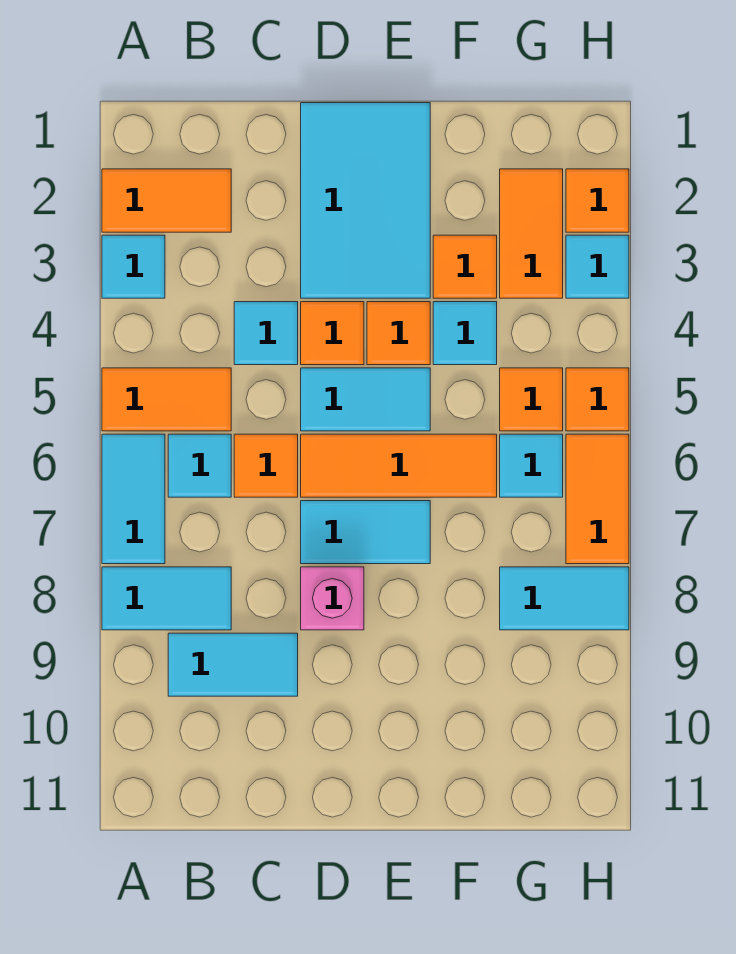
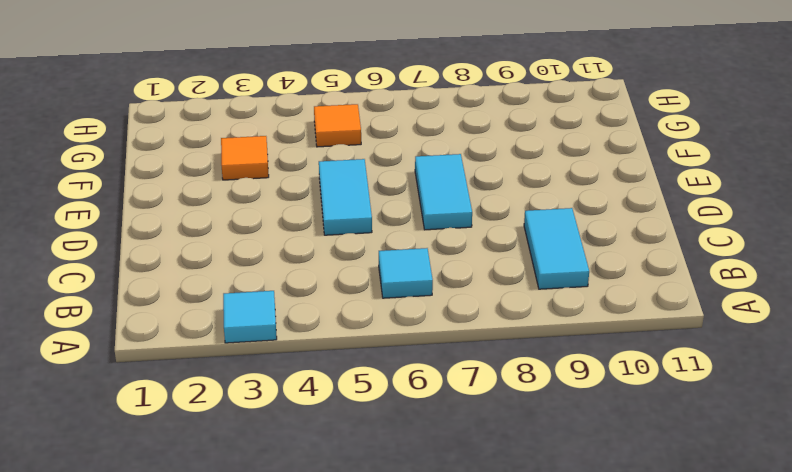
none -> orange 1x2 tile [102,169,231,232]
none -> orange 1x2 tile [102,368,231,431]
none -> cyan 1x2 tile [102,434,165,564]

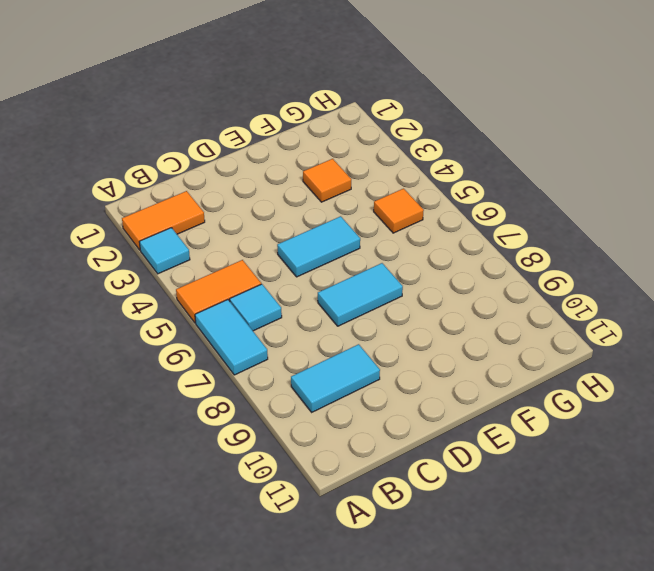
none -> cyan 1x2 tile [102,567,231,630]
none -> cyan 1x1 tile [234,302,298,365]
none -> orange 1x1 tile [234,434,298,497]

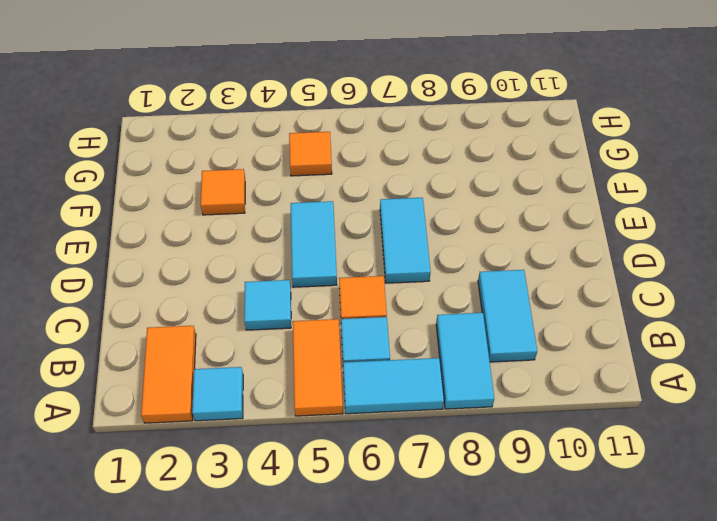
none -> cyan 2x3 tile [301,103,430,298]
none -> orange 1x1 tile [301,302,364,365]
none -> orange 1x3 tile [301,434,497,497]

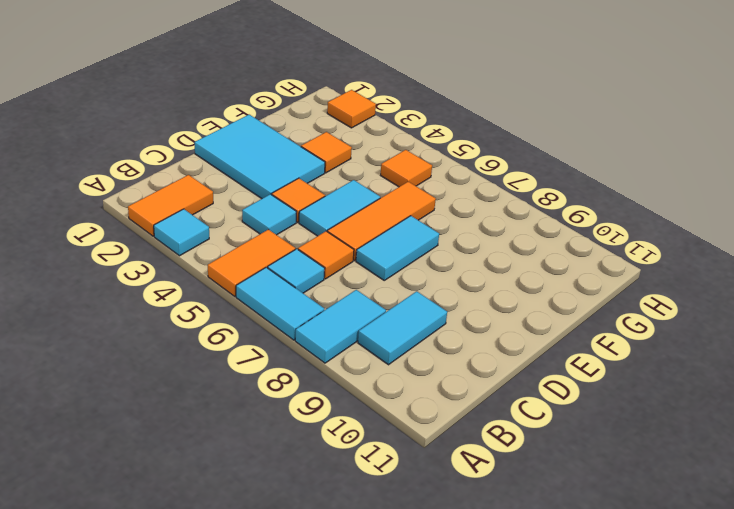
none -> pink 1x1 brick [301,567,364,630]
none -> orange 1x1 tile [367,302,430,365]
none -> cyan 1x1 tile [433,302,497,365]

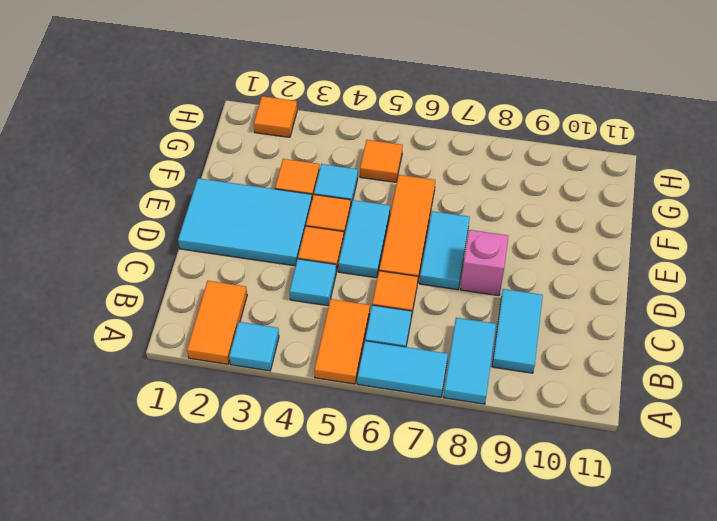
none -> orange 1x2 tile [500,169,563,298]
none -> cyan 1x1 tile [500,434,563,497]
none -> cyan 1x2 tile [500,567,629,630]

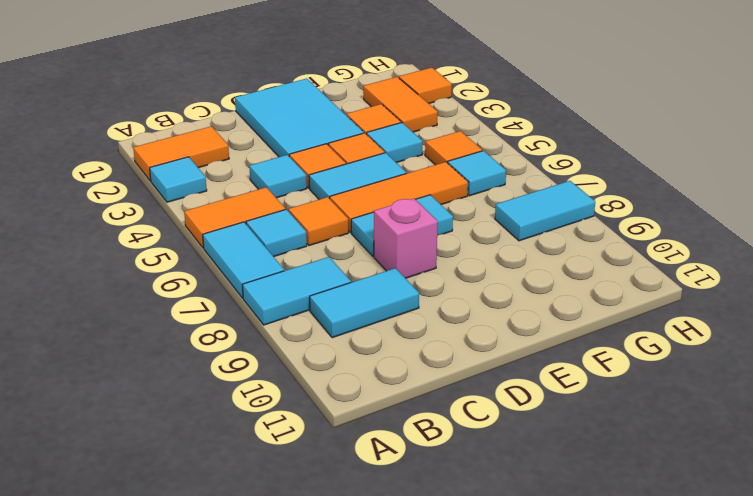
none -> cyan 1x1 tile [566,235,629,298]
none -> orange 1x1 tile [566,368,629,431]
none -> orange 1x2 tile [566,434,629,564]

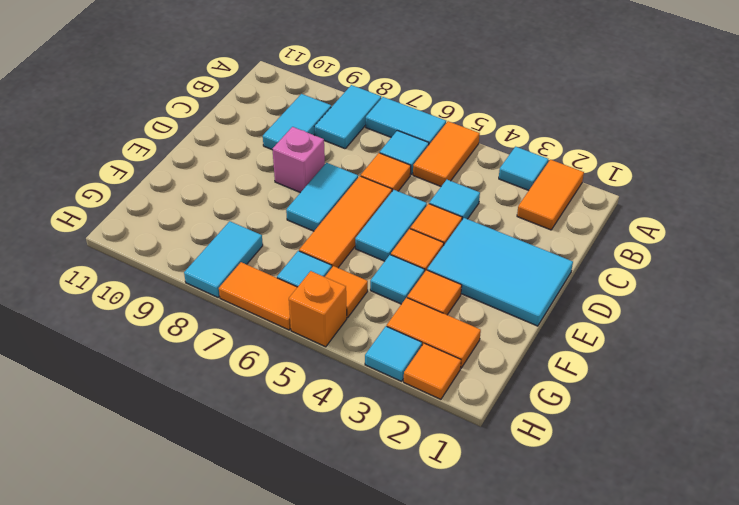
orange 1x1 brick [289,271,347,347] -> orange 1x1 tile [566,368,629,431]

